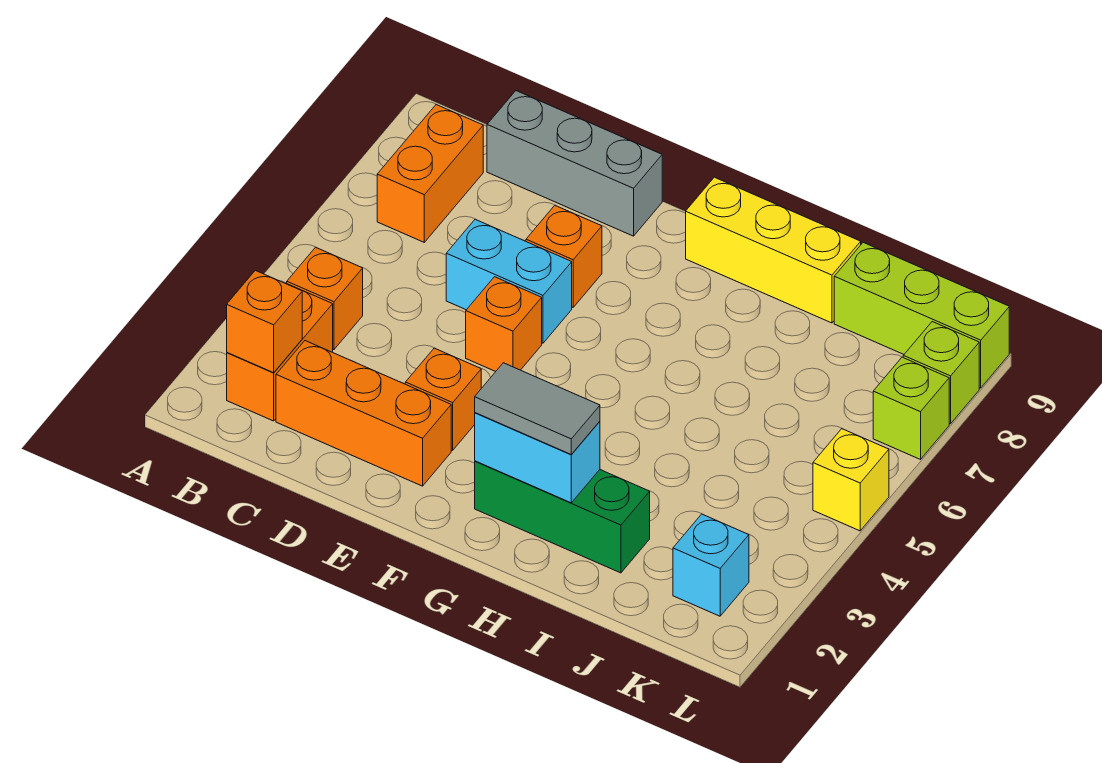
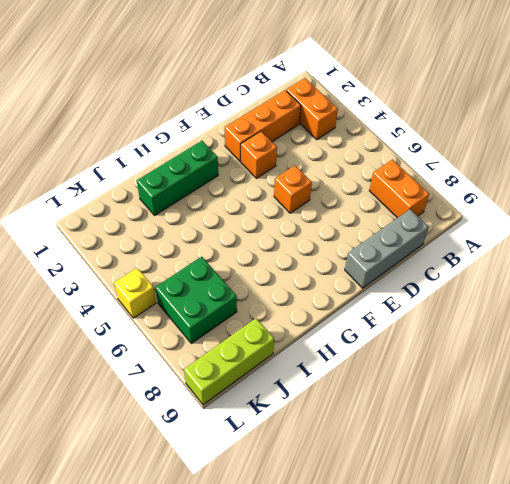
green 2x2 brick [155,257,237,343] -> none
none -> orange 1x1 brick [287,247,363,350]
none -> cyan 1x2 brick [446,219,572,343]
none -> orange 1x1 brick [526,205,602,307]

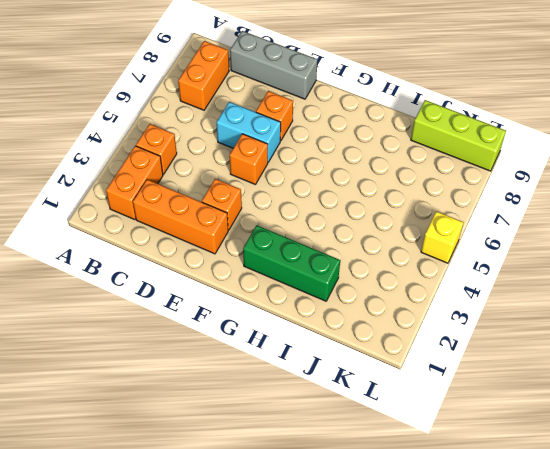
none -> yellow 1x3 brick [686,177,861,323]
none -> cyan 1x1 brick [673,514,749,616]
none -> lime 1x1 brick [873,357,949,459]

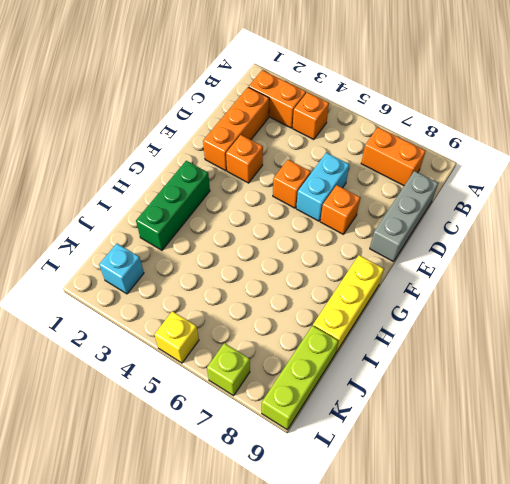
none -> lime 1x1 brick [903,322,979,424]
none -> orange 1x1 brick [227,270,302,373]
none -> cyan 1x2 brick [475,413,600,503]

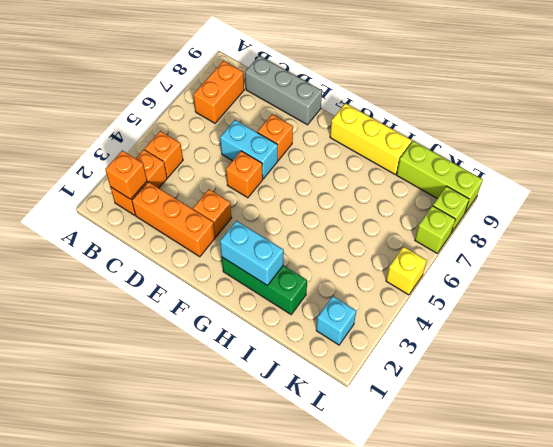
none -> grey 1x2 tile [475,363,600,454]

